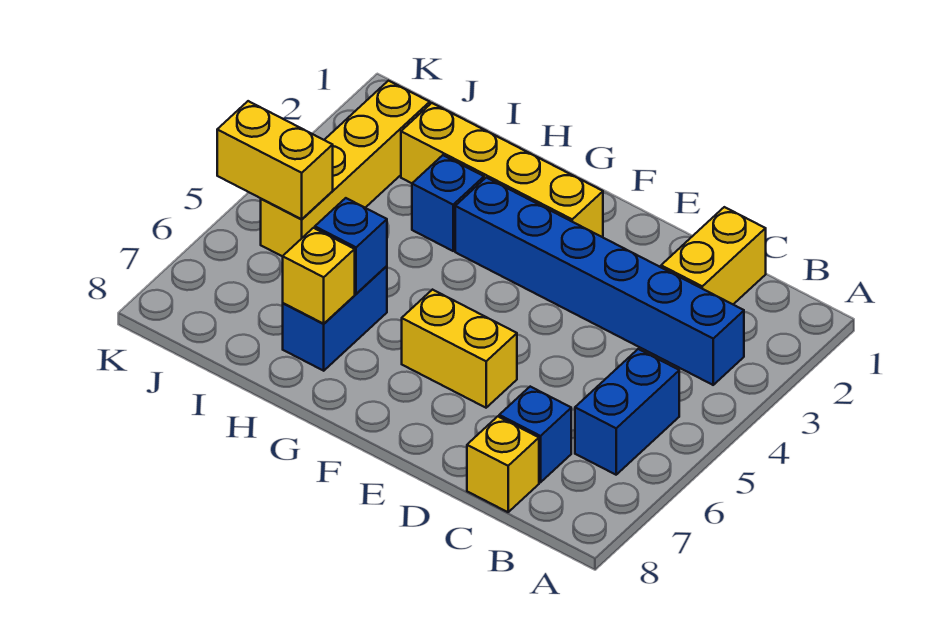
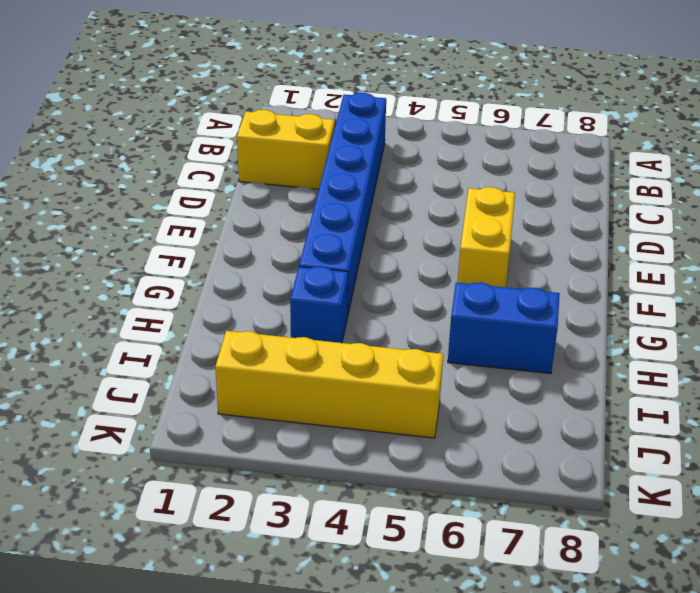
none -> blue 1x2 brick [575,349,679,475]
none -> blue 1x1 brick [499,387,571,482]
none -> yellow 1x1 brick [467,416,539,512]

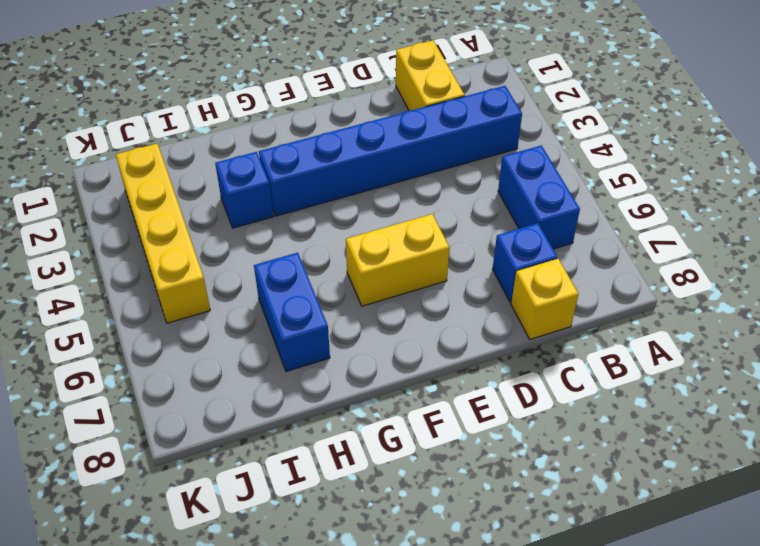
none -> yellow 1x4 brick [401,103,603,237]
none -> blue 1x1 brick [315,198,387,294]
none -> yellow 1x1 brick [283,228,355,324]

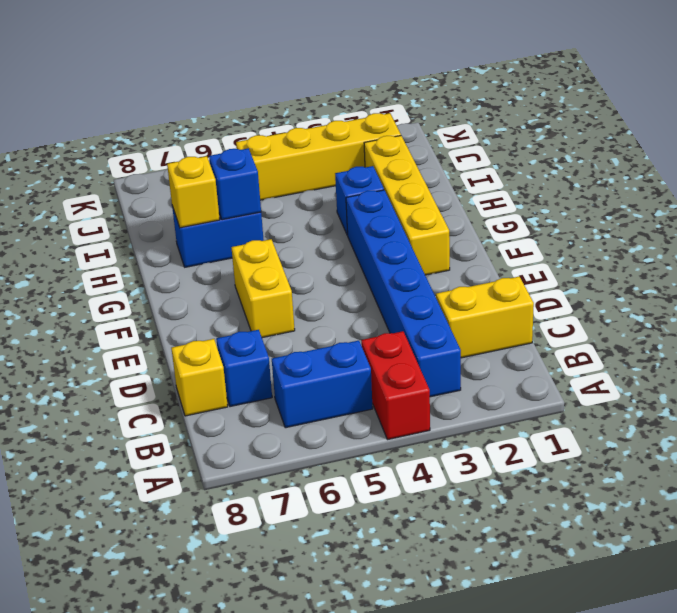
red 1x2 brick [361,331,430,440] -> none
none -> yellow 1x2 brick [217,101,333,219]

